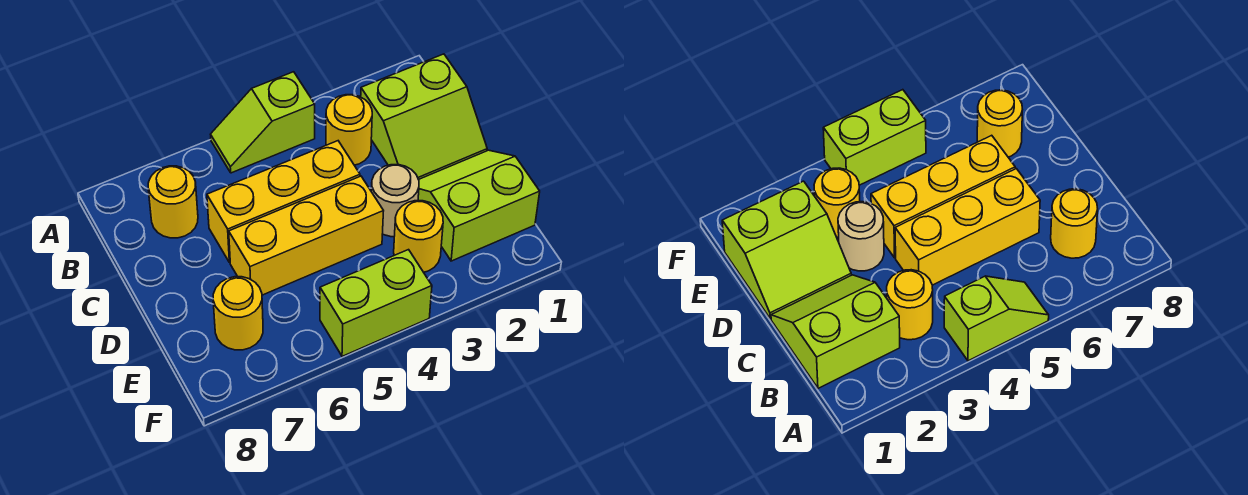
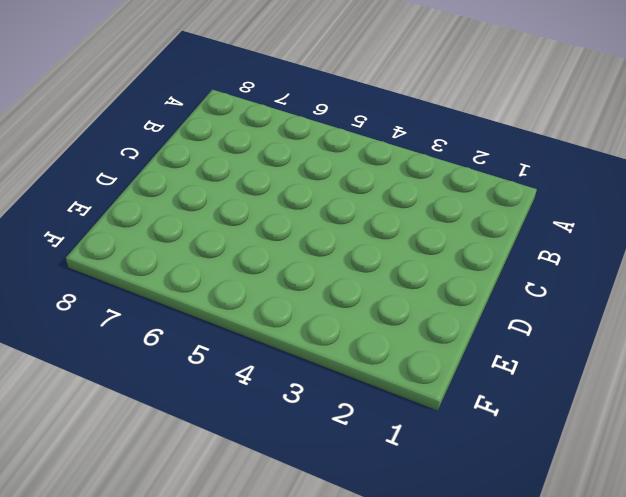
none -> lime 1x2 slope [211,72,315,173]
none -> lime 2x2 slope [361,54,487,179]

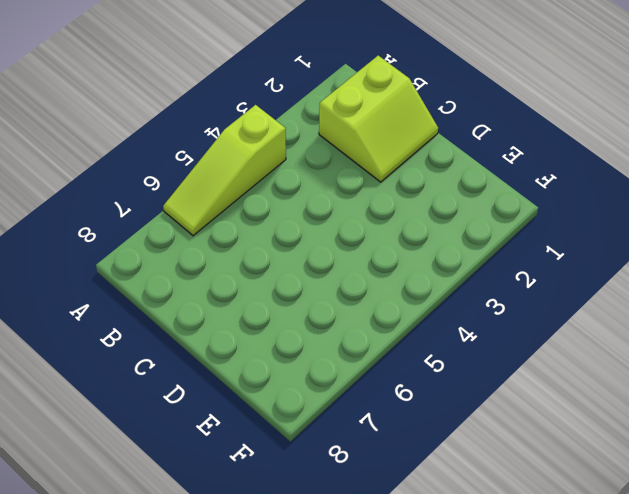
lime 1x3 slope [163,105,286,236] -> lime 1x2 slope [211,72,315,173]
none -> yellow 1x1 round brick [326,95,372,165]
none -> yellow 1x1 round brick [148,166,198,238]

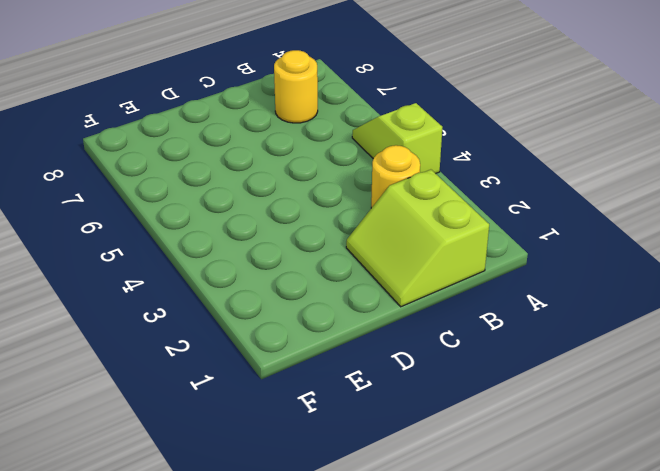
none -> yellow 1x3 brick [207,141,360,263]
none -> lime 2x2 slope [418,150,540,261]

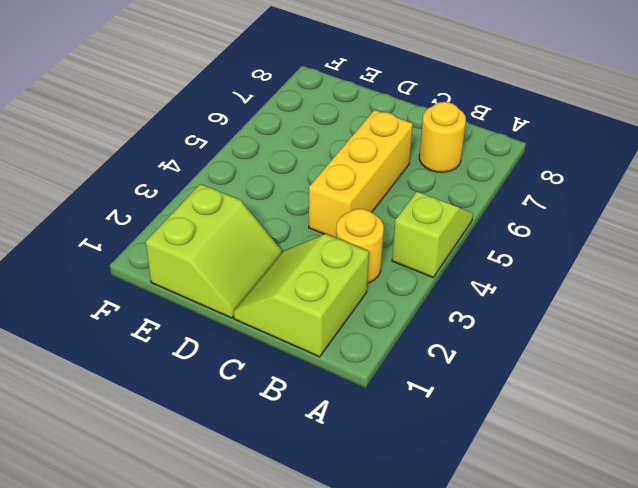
none -> tan 1x1 round brick [371,165,419,237]
none -> yellow 1x3 brick [229,176,383,295]

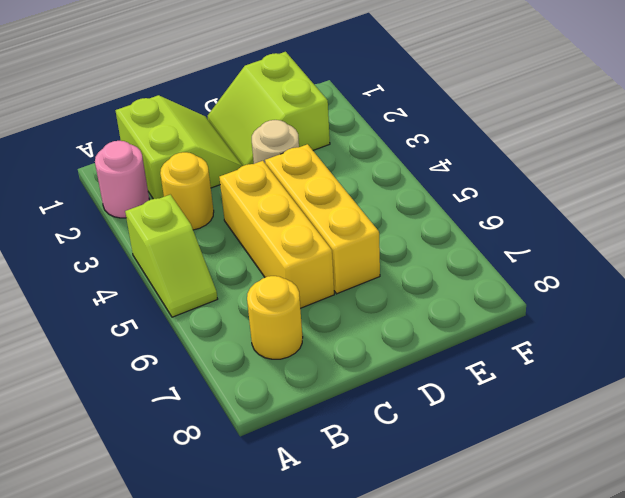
pink 1x1 round brick [95,141,149,218] -> none
none -> yellow 1x1 round brick [394,201,443,272]
none -> yellow 1x1 round brick [213,277,263,350]

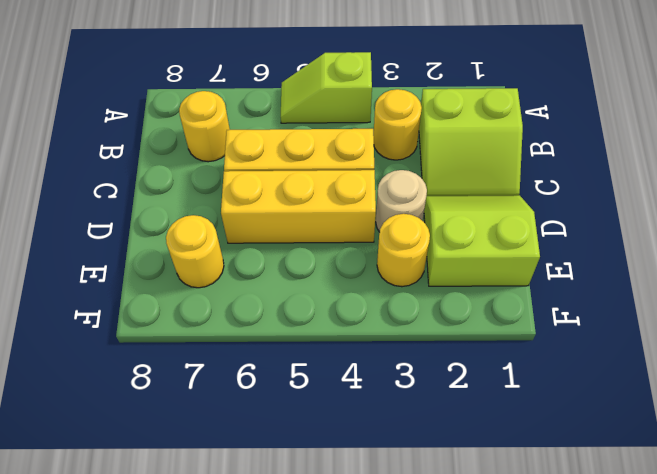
none -> lime 1x2 brick [320,250,432,356]

